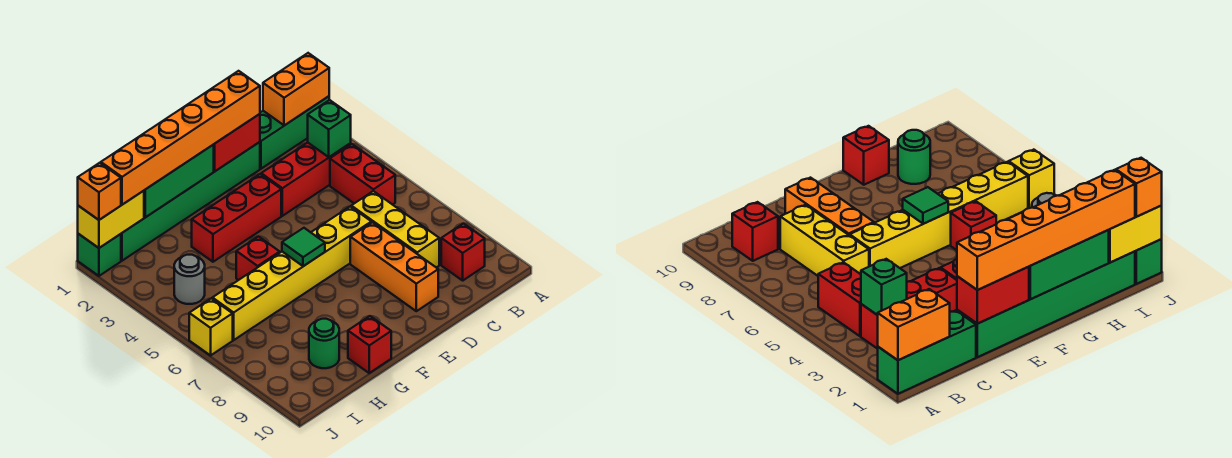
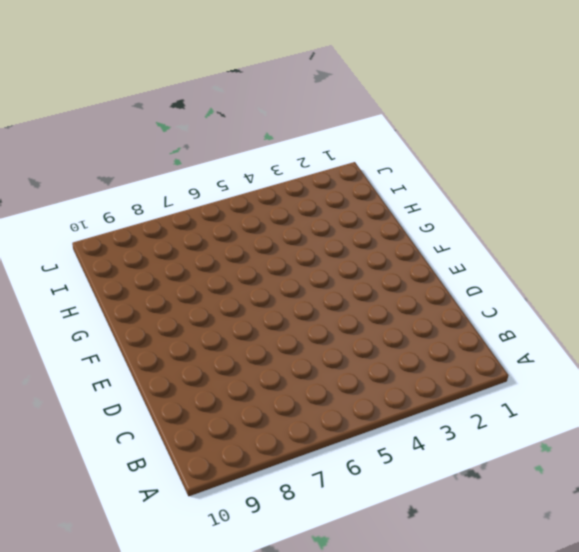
none -> green 1x3 brick [260,96,329,169]
none -> red 1x3 brick [261,143,351,216]
none -> red 1x2 brick [330,144,395,205]

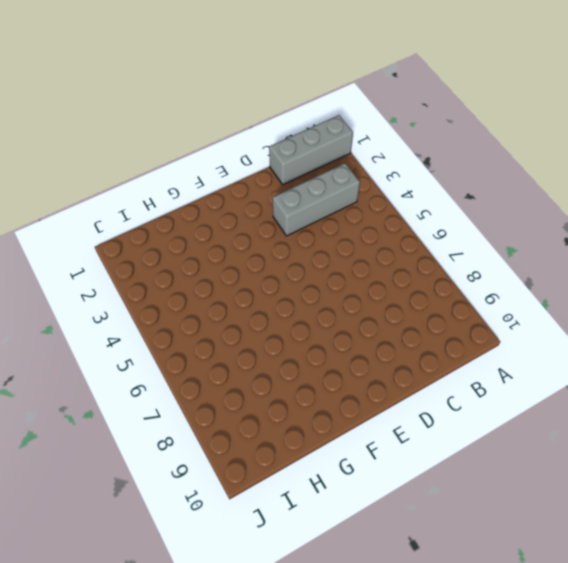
grey 1x3 brick [269,115,353,185] -> green 1x3 brick [260,96,329,169]
grey 1x3 brick [273,163,360,236] -> red 1x3 brick [261,143,351,216]
none -> red 1x2 brick [330,144,395,205]
none -> red 1x1 brick [441,224,485,280]
none -> yellow 1x3 brick [351,191,439,268]

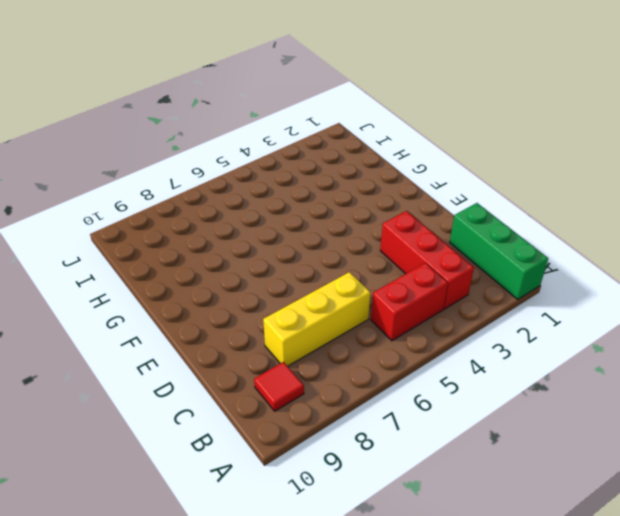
red 1x1 tile [254,362,304,411] -> red 1x1 brick [441,224,485,280]
none -> green 1x6 brick [121,142,260,261]
none -> yellow 1x6 brick [212,206,371,340]
none -> orange 1x3 brick [350,222,438,311]

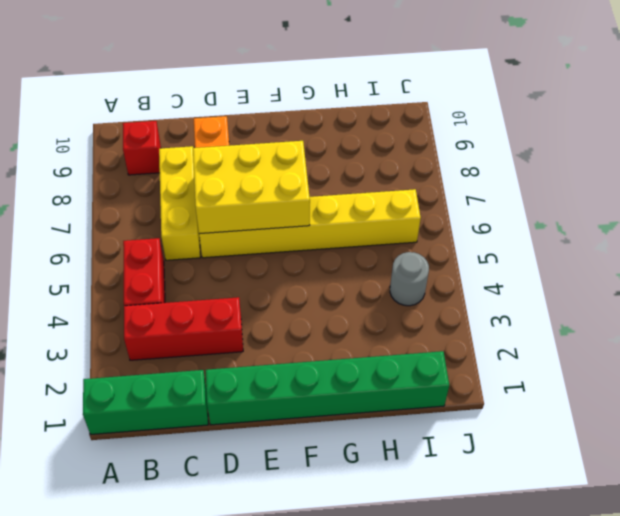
yellow 2x3 brick [193,141,310,234] -> green 1x1 tile [282,228,325,266]
none -> red 1x3 brick [192,174,281,262]
none -> red 1x1 brick [236,237,280,280]
none -> red 1x1 brick [348,316,391,373]

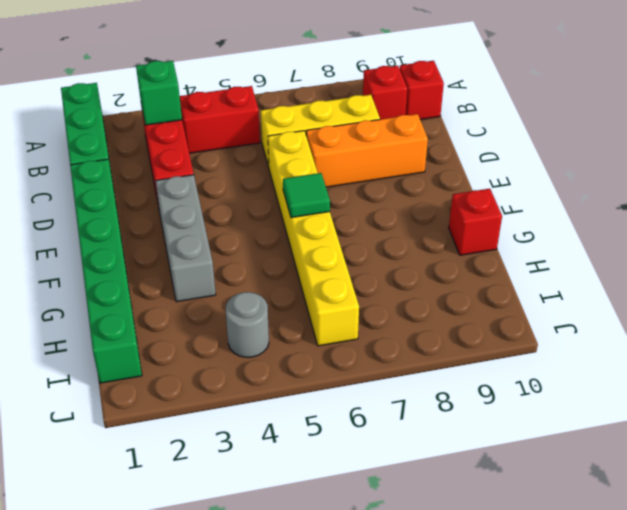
red 1x1 brick [400,61,444,119] -> red 1x1 brick moved to [236,237,280,280]
grey 1x3 brick [155,175,216,302] -> red 1x3 brick [192,174,281,262]
none -> green 1x1 round brick [309,319,339,368]
none -> green 1x1 brick [78,234,121,276]
none -> yellow 1x1 brick [189,298,233,355]

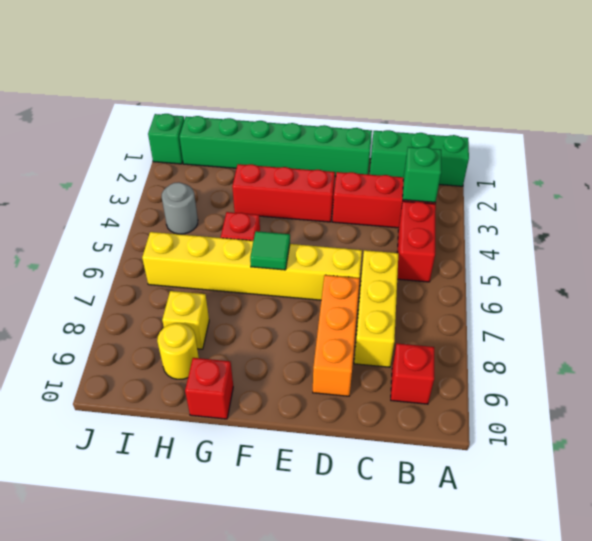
yellow 1x1 brick [162,291,209,349] -> yellow 1x1 brick moved to [189,298,233,355]
yellow 1x1 round brick [157,323,199,379] -> green 1x1 round brick [309,319,339,368]
none -> orange 1x2 brick [263,53,329,125]
none -> red 1x2 brick [213,114,260,171]
none -> green 1x3 brick [144,145,214,217]

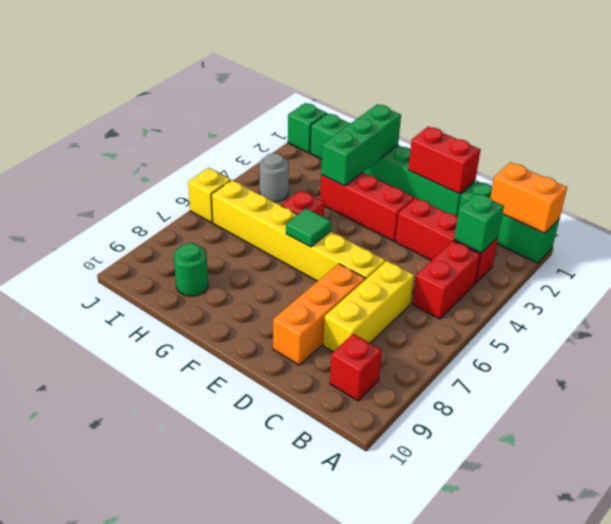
green 1x3 brick [321,104,401,186] -> green 1x3 brick turned to [144,145,214,217]
none -> red 1x1 brick [348,316,391,373]
none -> yellow 1x2 brick [78,191,144,248]
none -> orange 1x6 brick [101,71,260,205]

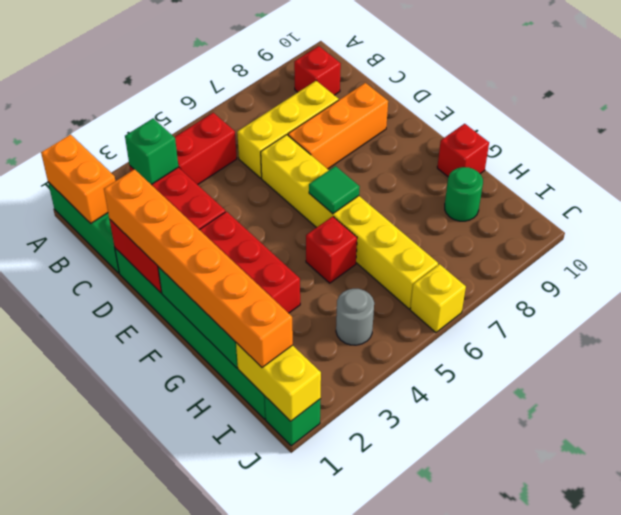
none -> orange 1x1 brick [78,163,121,220]

